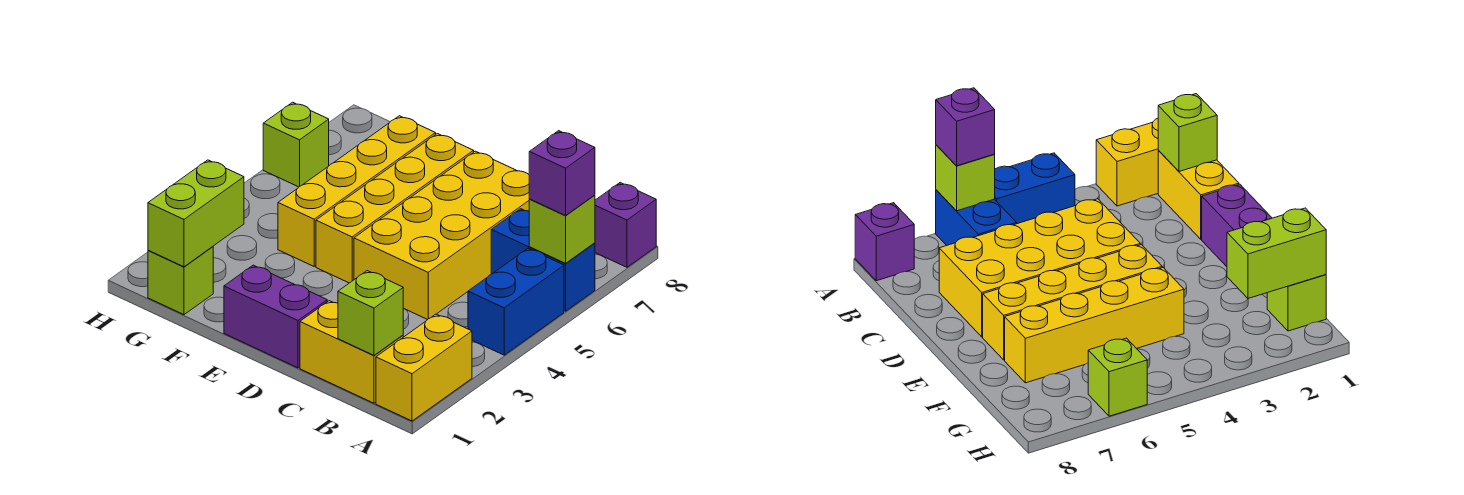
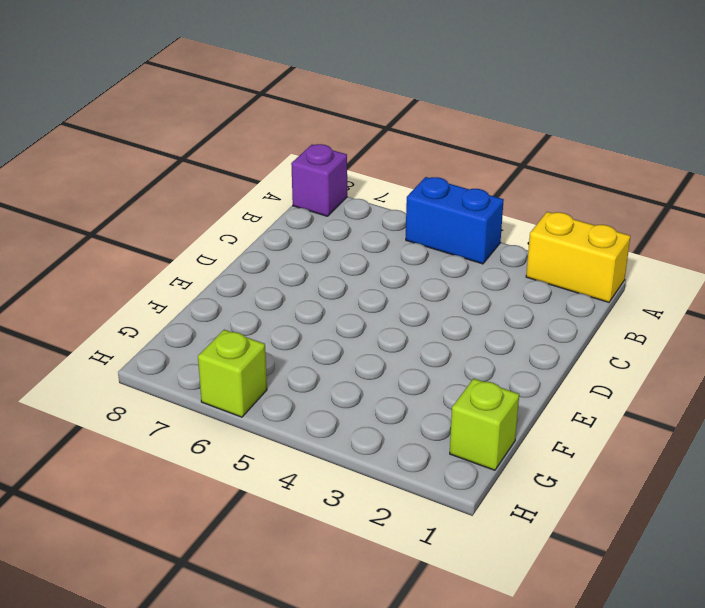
none -> blue 1x2 brick [491,209,595,311]
none -> yellow 1x2 brick [300,301,403,403]
none -> yellow 2x4 brick [354,151,530,320]

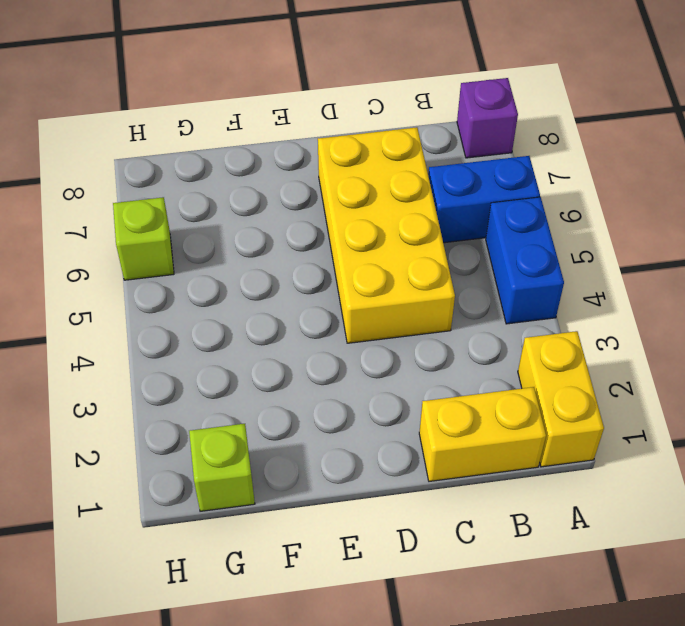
none -> purple 1x2 brick [224,265,327,368]
none -> yellow 1x4 brick [316,134,474,283]
none -> yellow 1x4 brick [278,116,436,266]

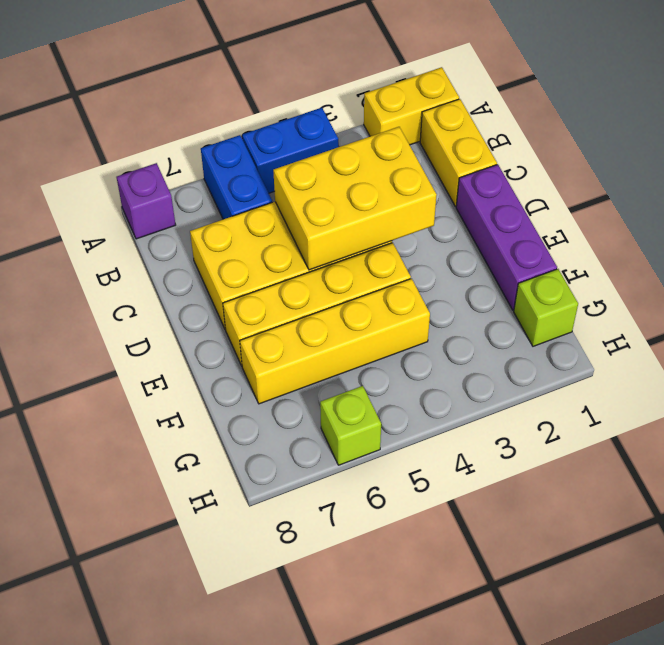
yellow 2x3 brick [273,127,437,270] -> none
purple 1x3 brick [456,165,557,310] -> purple 1x2 brick [224,265,327,368]
none -> lime 1x1 brick [529,195,595,263]
none -> lime 1x1 brick [338,271,403,355]
none -> lime 1x2 brick [148,160,244,267]

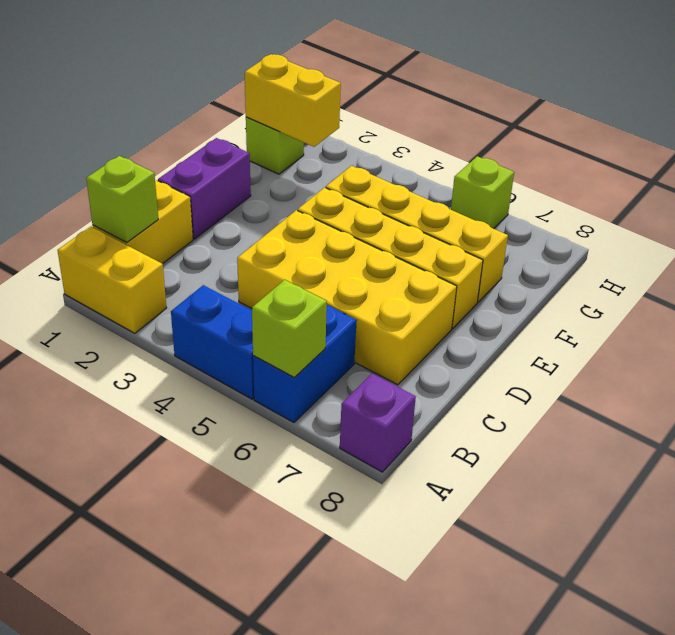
yellow 1x2 brick [245,54,341,147] -> lime 1x2 brick [148,160,244,267]
none -> purple 1x1 brick [529,131,595,216]

